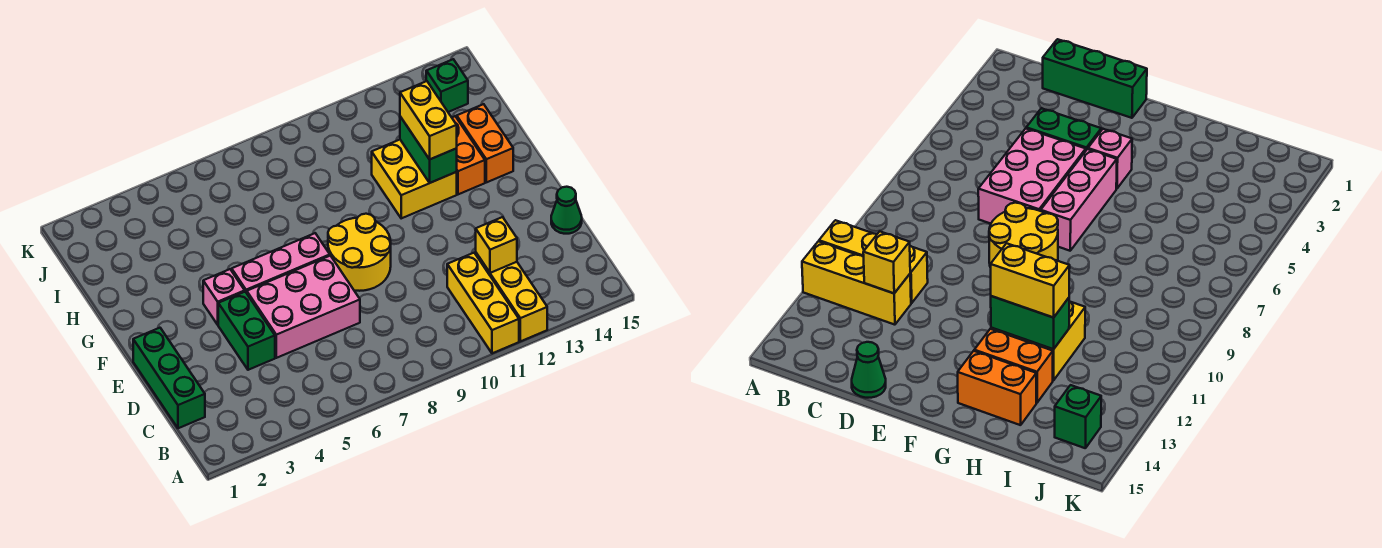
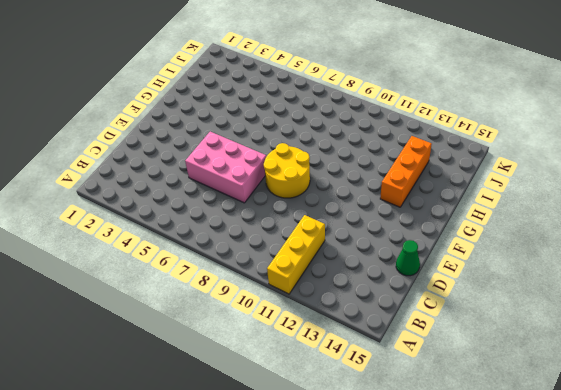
orange 1x3 brick [380,136,432,207] -> orange 1x2 brick [452,116,485,194]
none -> yellow 1x3 brick [476,253,547,341]
none -> green 1x3 brick [133,328,205,428]
none -> green 1x2 brick [218,292,275,370]

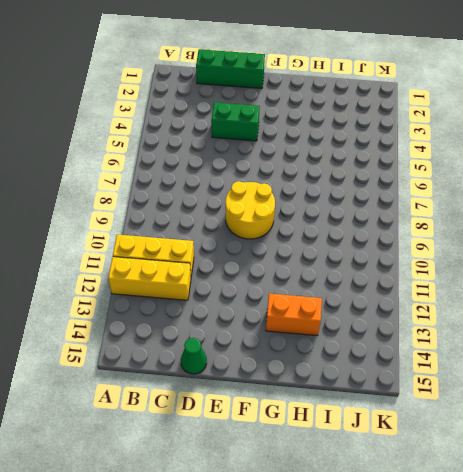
none -> pink 2x3 brick [247,256,360,358]
none -> pink 1x1 brick [203,269,245,325]
none -> pink 1x3 brick [232,233,330,293]

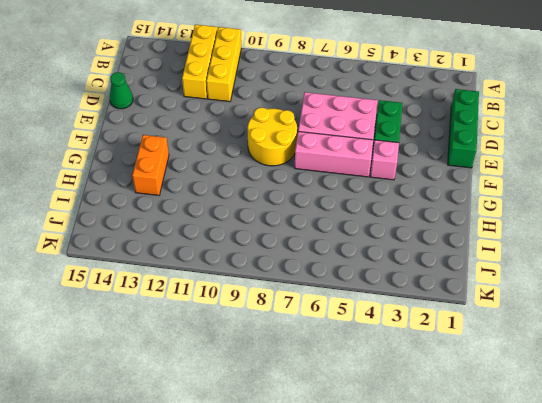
none -> yellow 2x2 brick [372,140,457,218]
none -> orange 1x2 brick [457,104,513,182]
none -> green 1x1 brick [426,59,468,112]

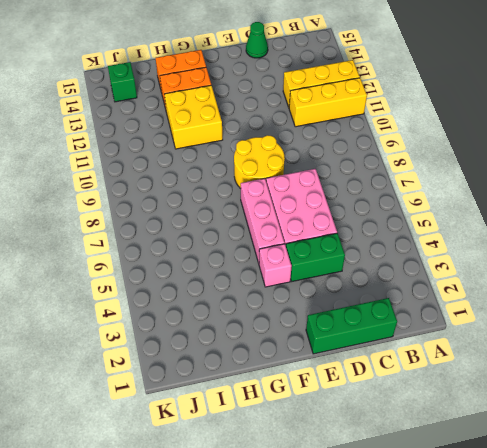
none -> yellow 1x1 brick [476,217,517,273]
none -> green 1x2 brick [400,117,457,183]
none -> yellow 1x2 brick [400,81,457,159]

